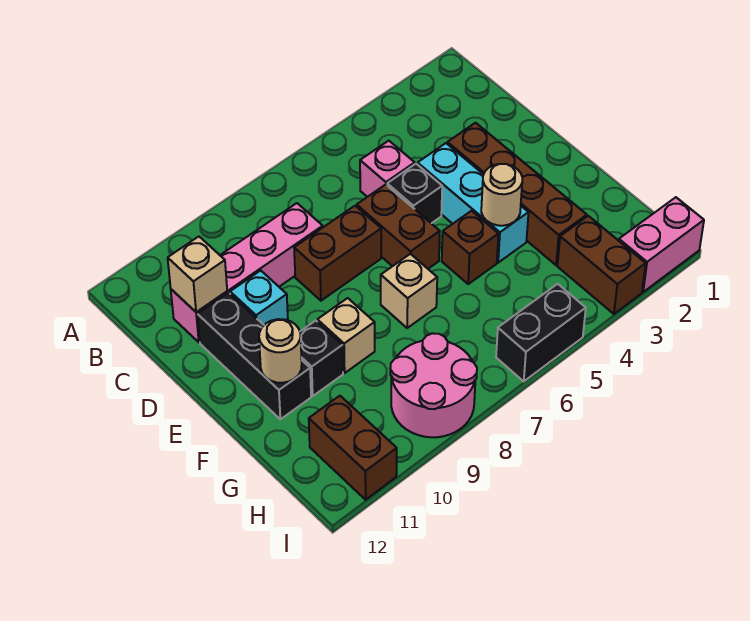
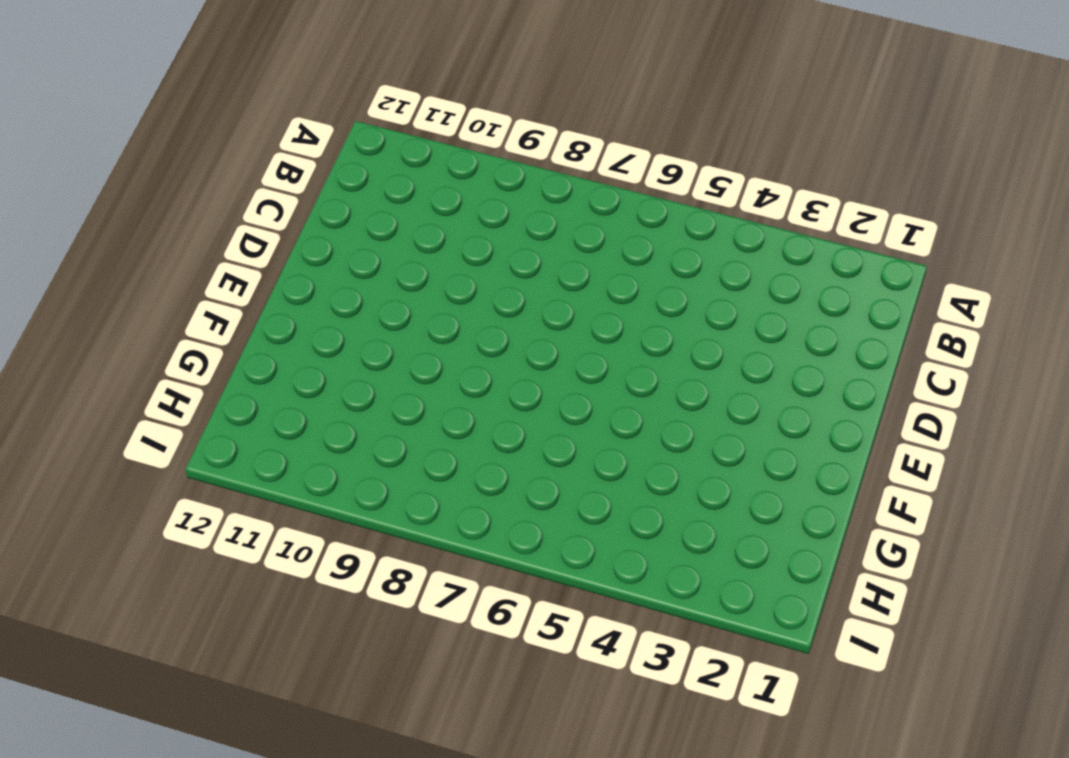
none -> pink 1x1 brick [360,141,415,197]
none -> pink 1x4 brick [171,203,323,342]
none -> brown 1x4 brick [447,123,587,265]

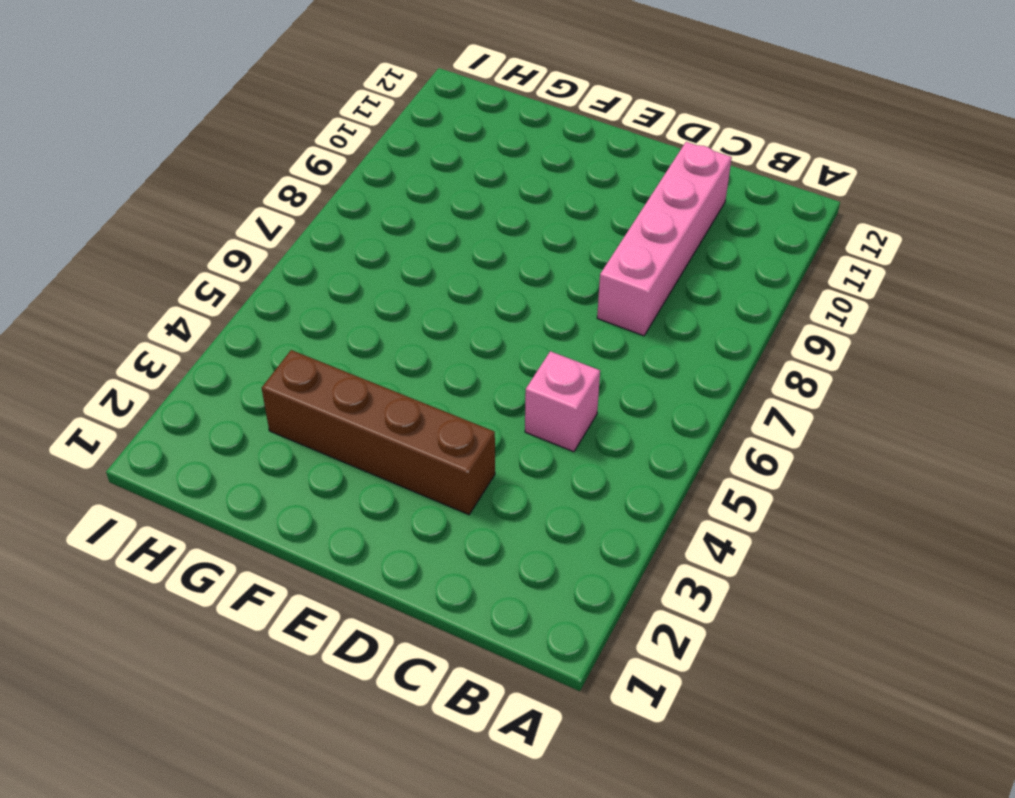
none -> cyan 1x3 brick [417,143,529,263]
none -> black 1x1 brick [387,164,442,223]
none -> brown 1x2 brick [357,185,440,269]

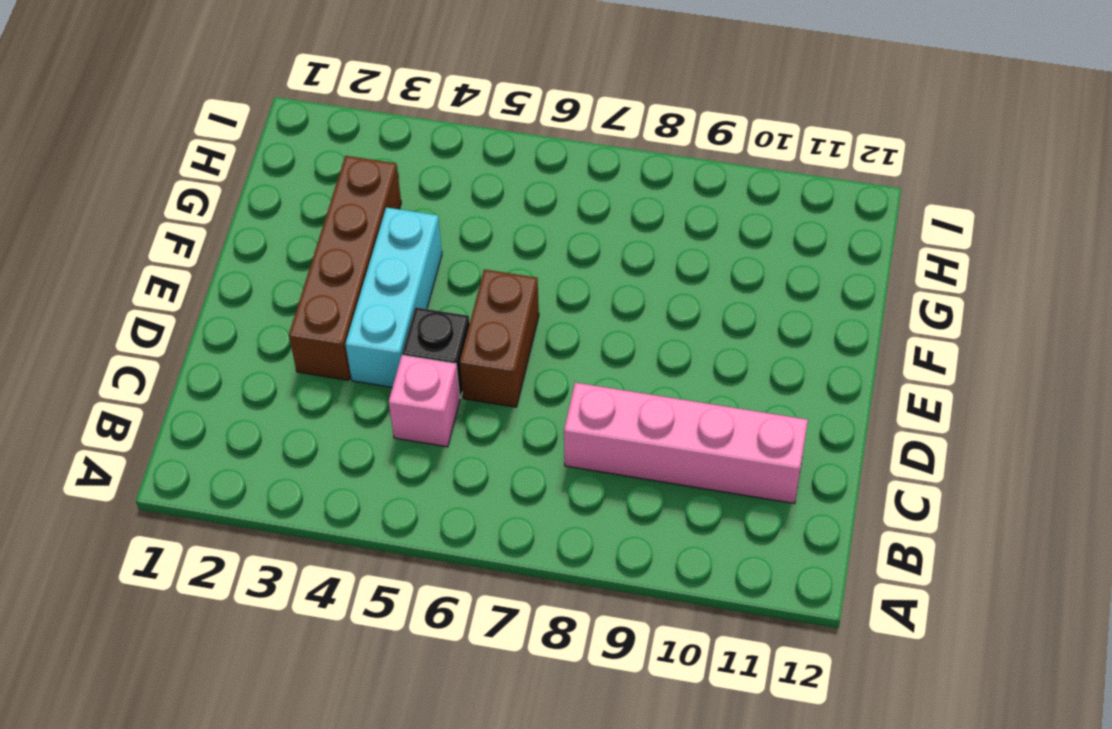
none -> brown 1x2 brick [294,206,381,301]
none -> cyan 1x1 brick [230,271,288,325]
none -> black 1x3 brick [198,293,311,419]

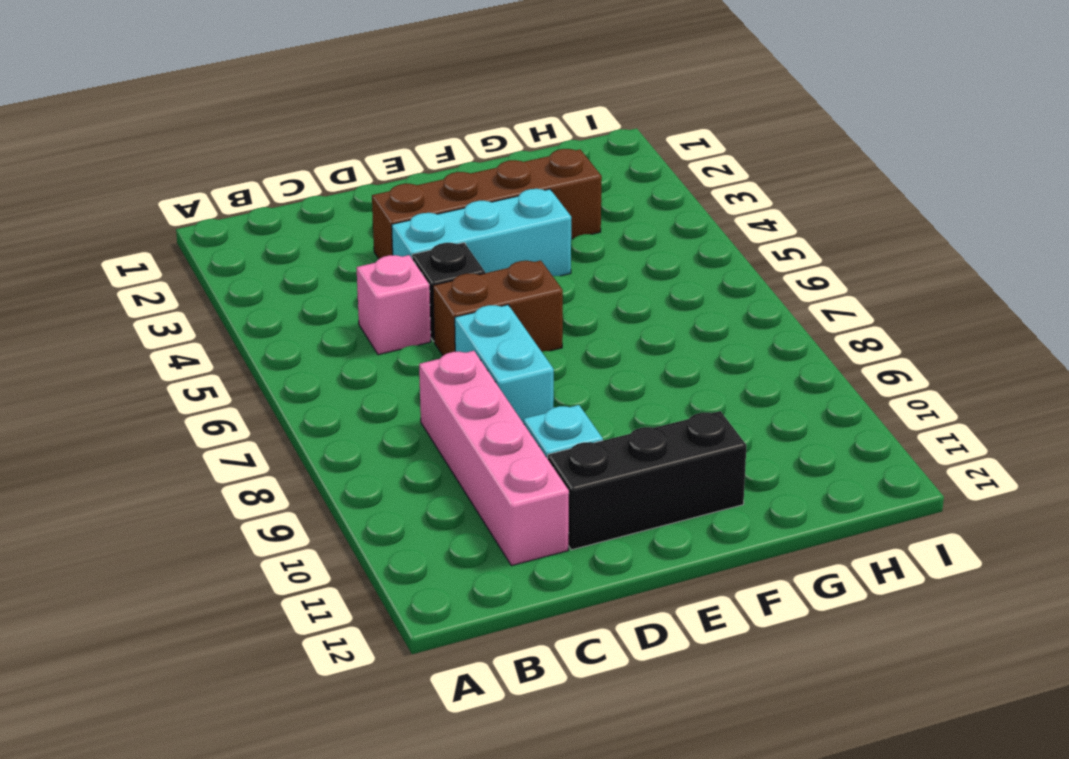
cyan 1x2 brick [455,305,554,422] -> brown 1x2 brick [294,206,381,301]
none -> brown 1x1 brick [442,211,498,284]
none -> tan 1x1 brick [381,254,437,328]
none -> tan 1x1 brick [317,298,375,373]

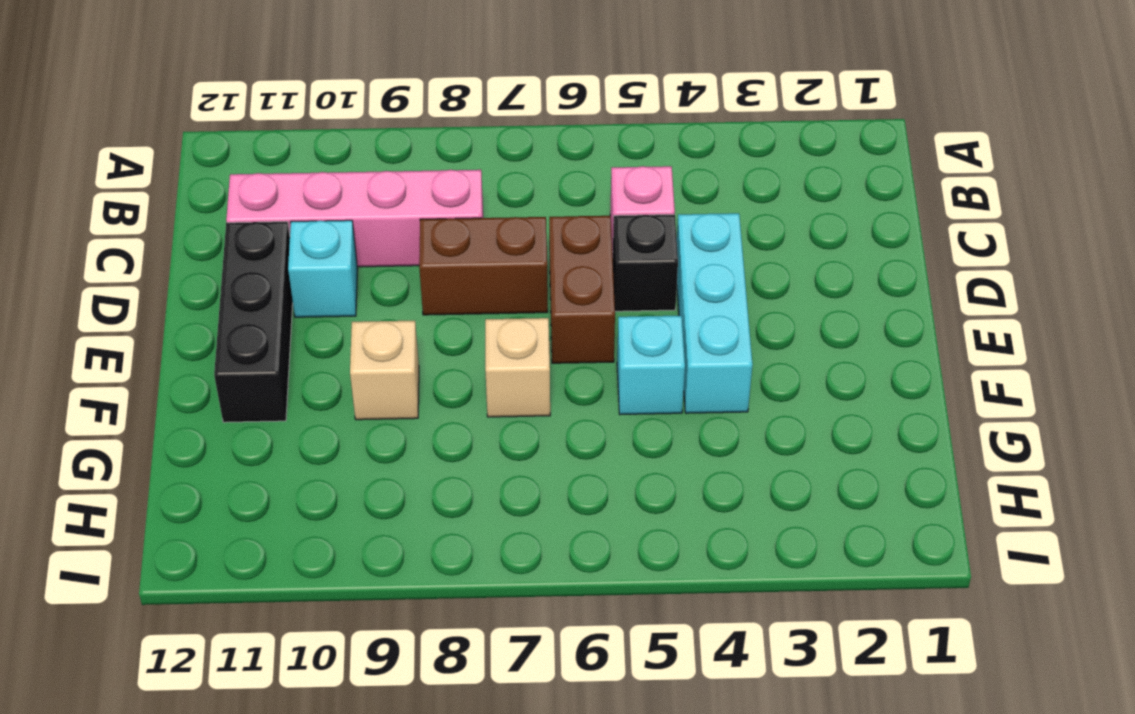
cyan 1x1 brick [617,316,685,415] -> brown 1x1 brick [442,211,498,284]
none -> brown 1x4 brick [447,123,587,265]
none -> black 1x1 brick [300,321,343,396]
none -> brown 1x2 brick [557,216,646,314]

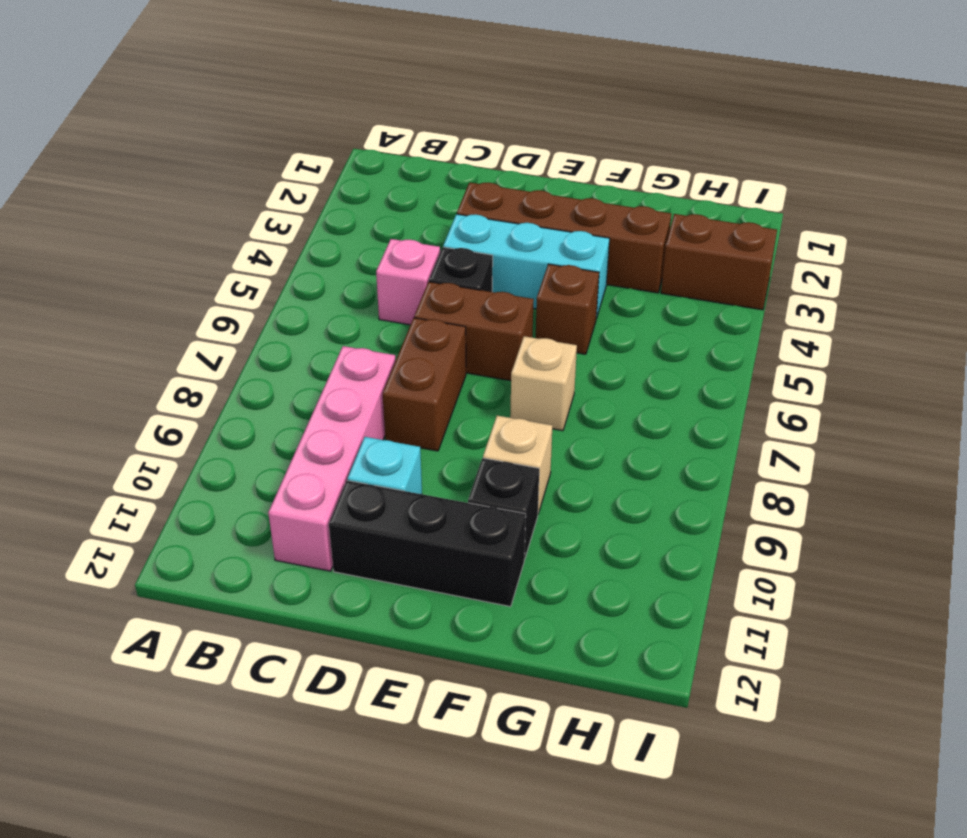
none -> pink 2x2 round brick [390,333,477,437]
none -> brown 1x2 brick [309,396,397,500]
none -> pink 1x2 brick [619,197,704,292]

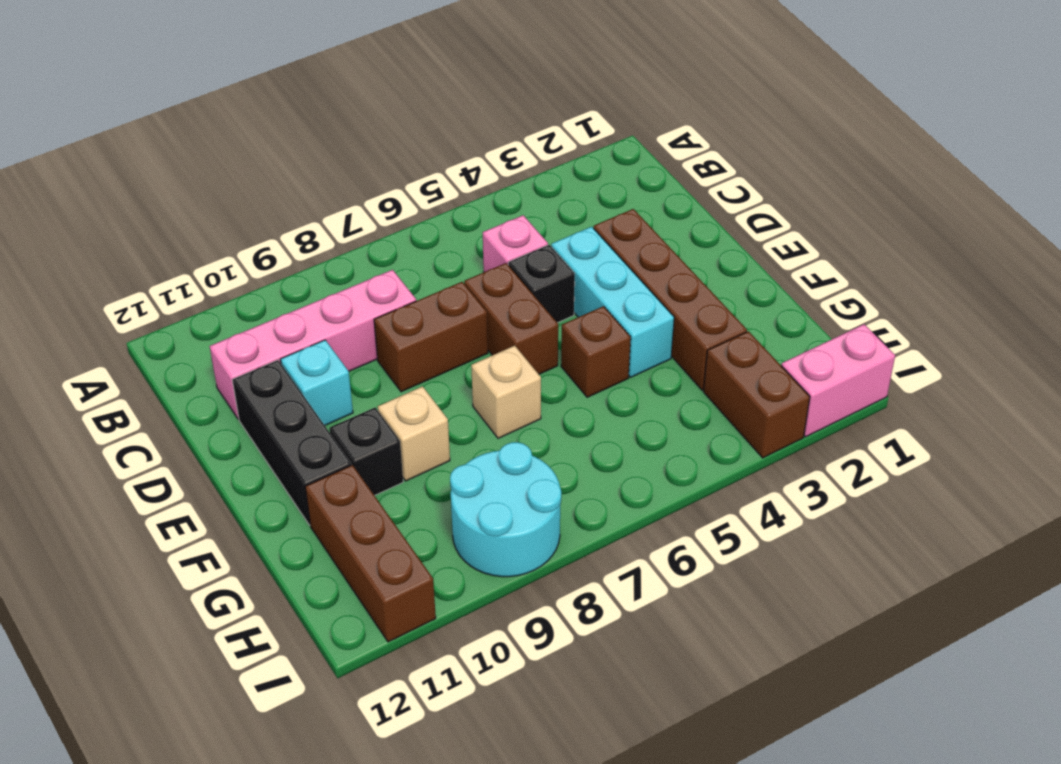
brown 1x3 brick [305,465,436,642] -> brown 1x2 brick [309,396,397,500]
cyan 2x2 round brick [450,442,561,577] -> pink 2x2 round brick [390,333,477,437]
none -> black 1x2 brick [496,284,586,381]
none -> tan 1x1 brick [168,237,227,312]
none -> tan 1x1 round brick [481,164,522,226]

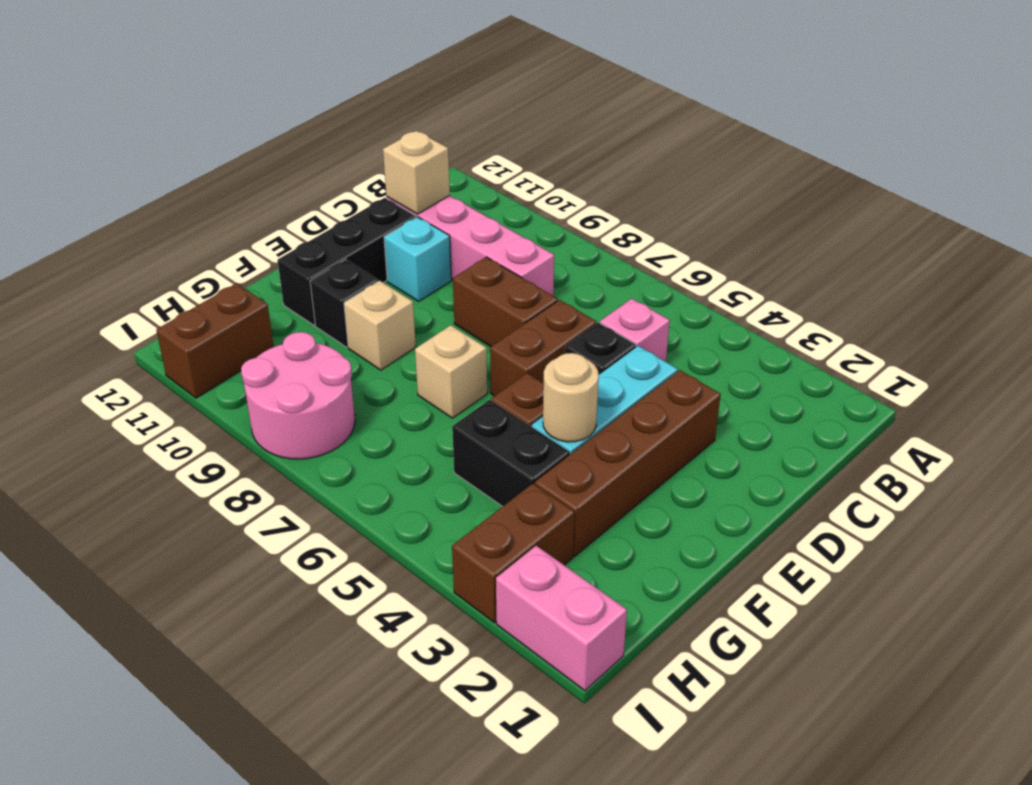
black 1x2 brick [452,400,570,507] -> black 1x2 brick moved to [496,284,586,381]
none -> tan 1x1 round brick [259,319,302,383]

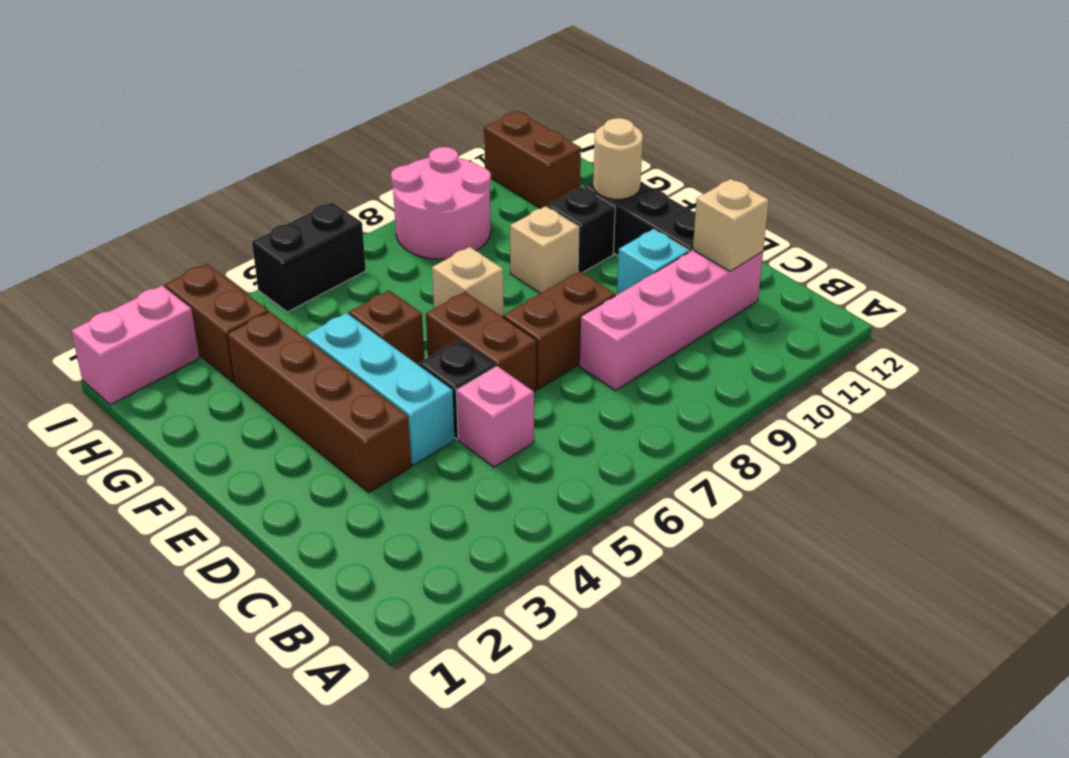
none -> tan 1x1 round brick [481,164,522,226]

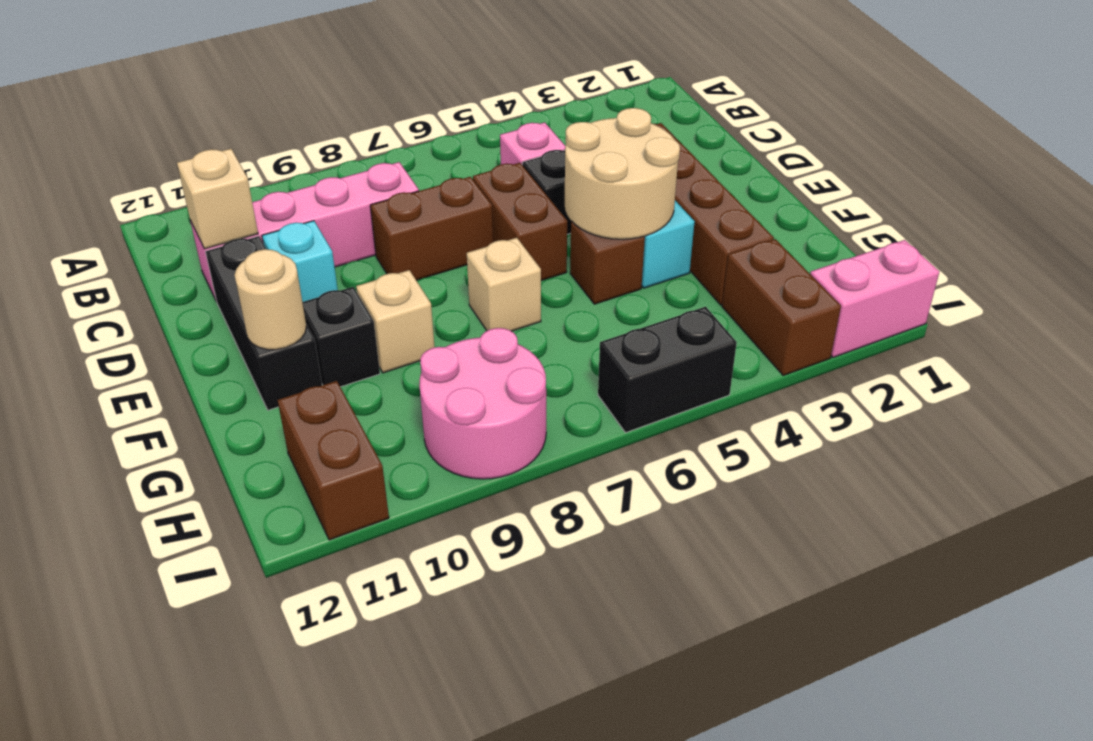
tan 2x2 round brick [565,108,680,239] -> tan 1x1 round brick [481,164,522,226]

